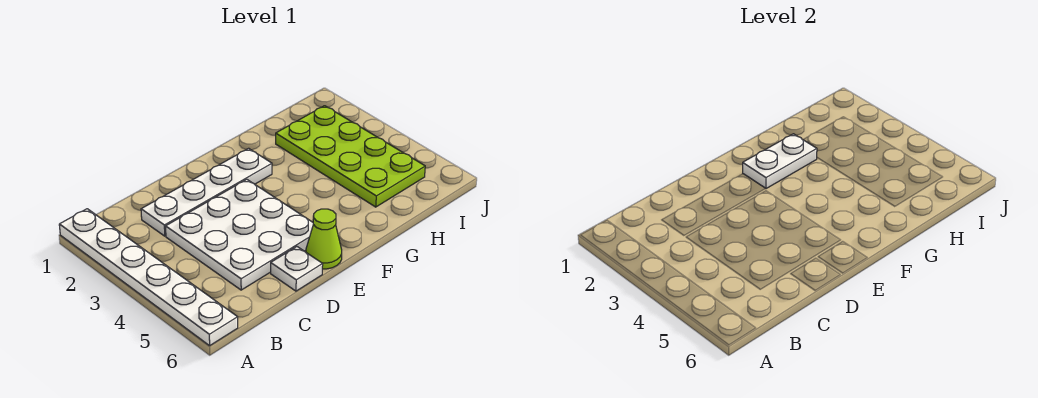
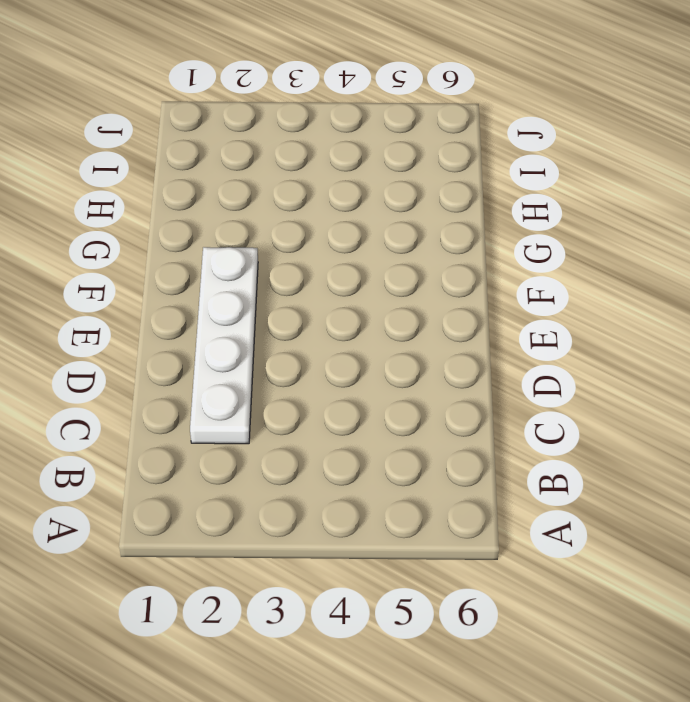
none -> white 1x6 plate [59,209,238,346]
none -> white 3x3 plate [166,179,313,290]

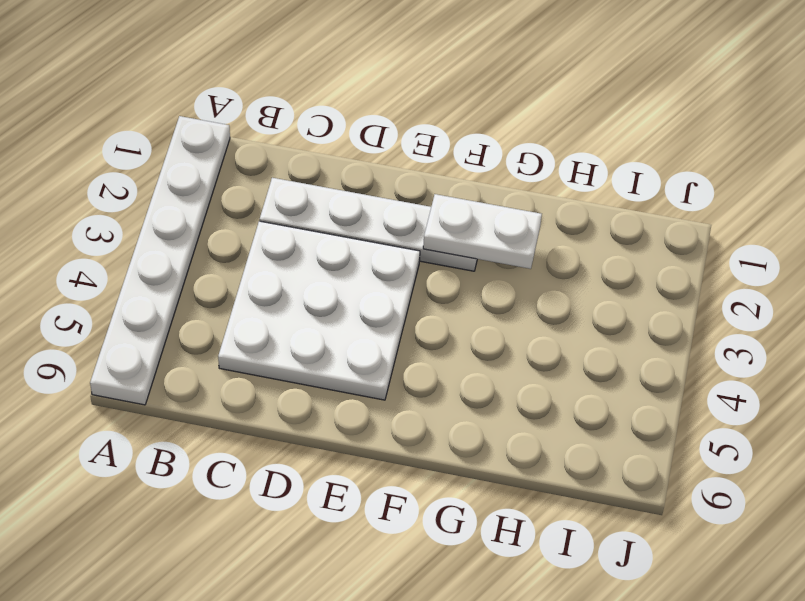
none -> white 1x1 plate [271,247,323,291]
none -> lime 1x1 cone [306,209,342,269]

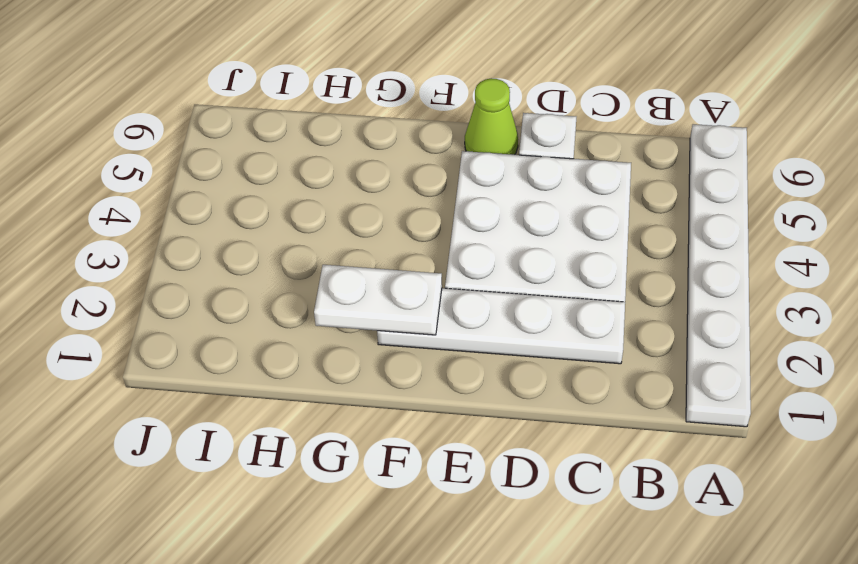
none -> lime 2x4 plate [276,106,425,207]

